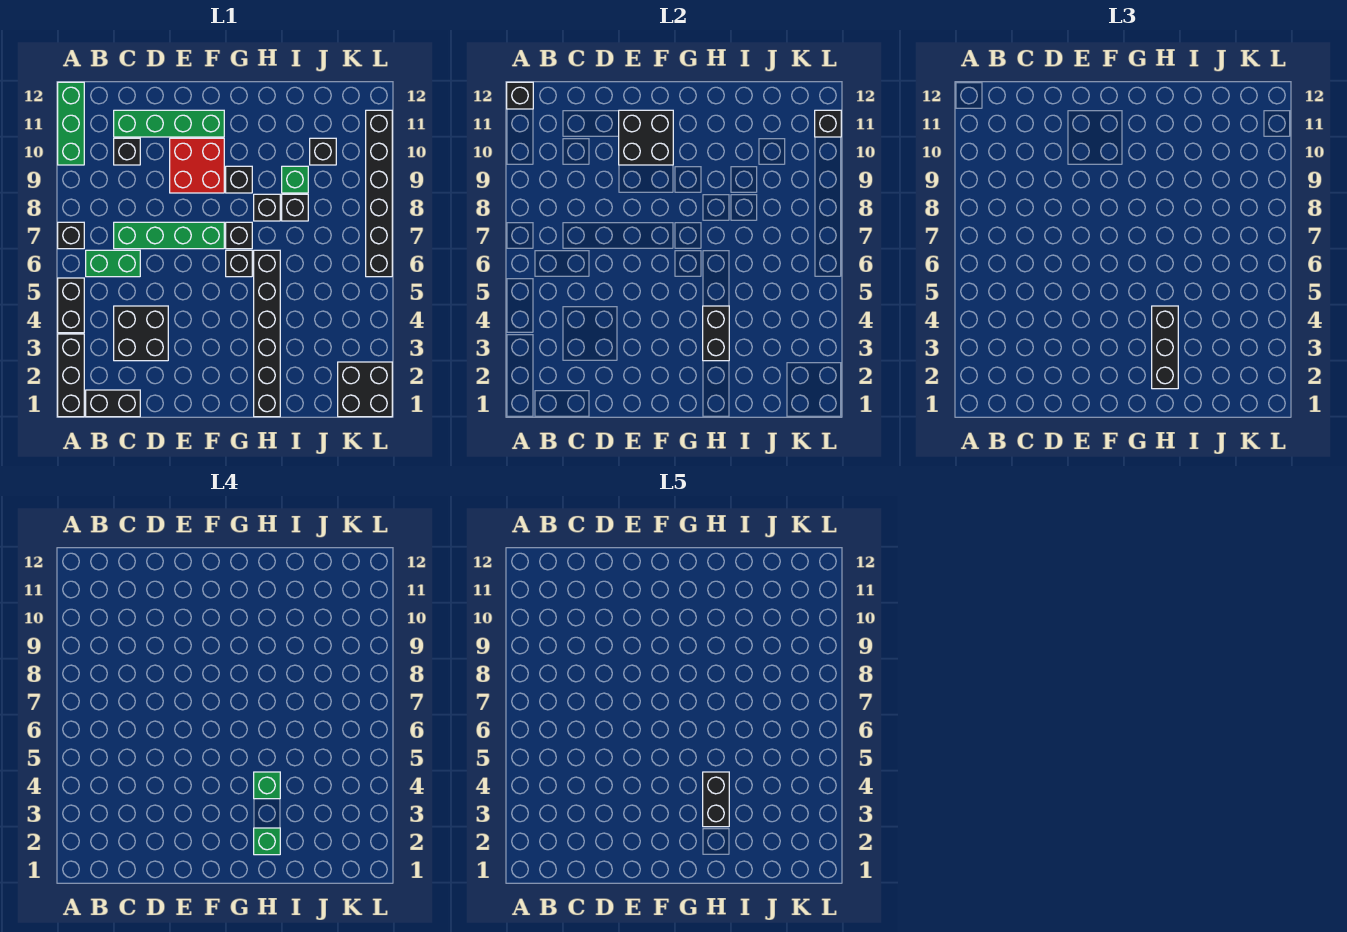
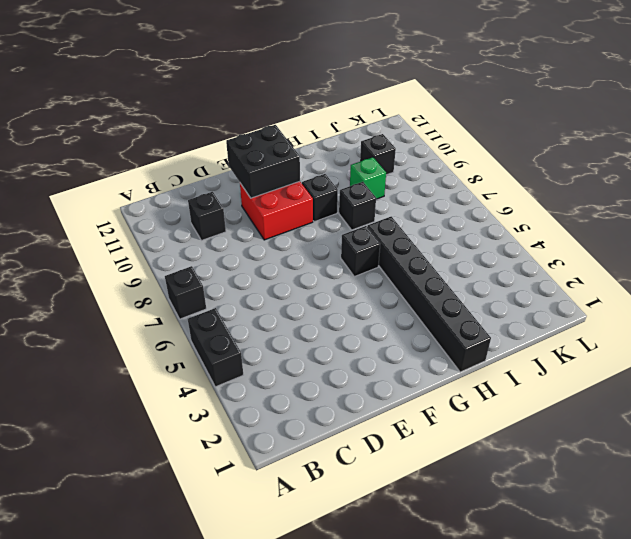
none -> black 1x3 brick [58,334,84,417]
none -> green 1x3 brick [58,82,84,165]
none -> black 1x2 brick [86,390,140,417]

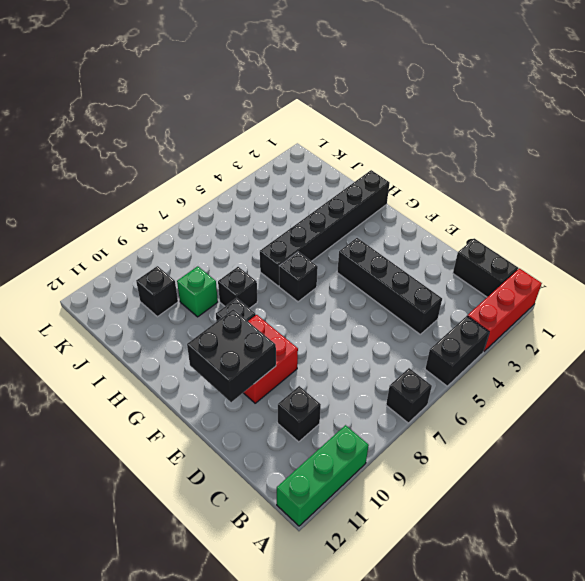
red 1x3 brick [467,269,542,351] -> black 1x3 brick [58,334,84,417]
black 1x4 brick [337,238,442,334] -> black 2x2 brick [114,306,168,361]
none -> green 1x2 brick [86,250,140,277]
none -> green 1x4 brick [114,222,224,249]
none -> green 1x4 brick [114,110,224,137]

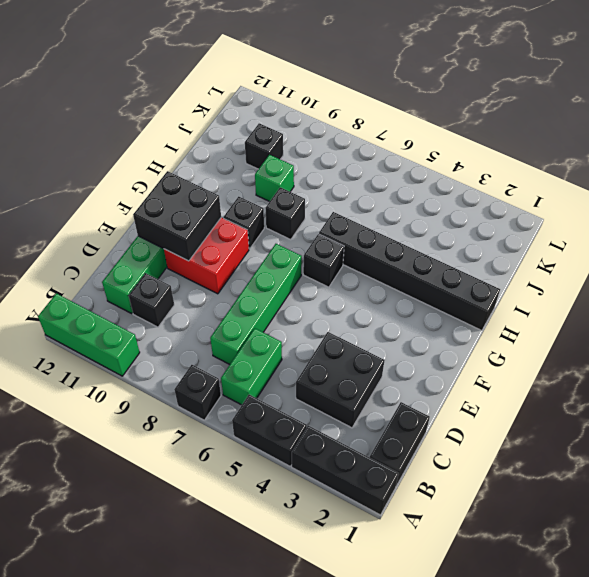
none -> black 1x1 brick [226,222,252,249]
none -> black 1x1 brick [282,194,308,221]
none -> black 2x2 brick [338,362,392,417]

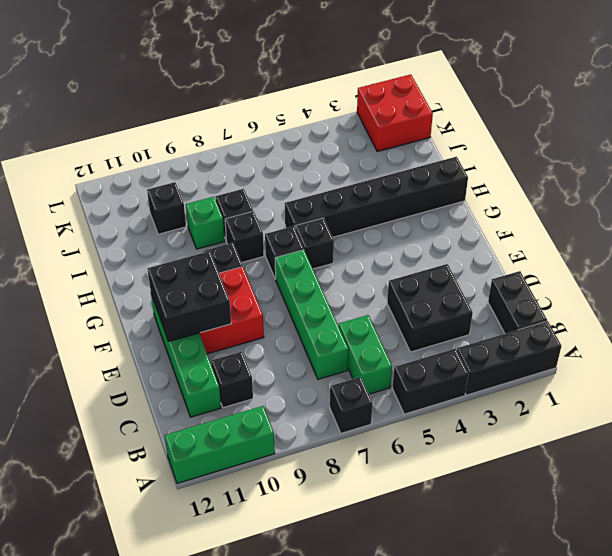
red 2x2 brick [357,74,433,151] -> black 2x2 brick [338,362,392,417]
none -> black 1x6 brick [366,110,392,277]
none -> black 1x1 brick [507,82,533,109]
none -> black 1x2 brick [703,306,729,361]

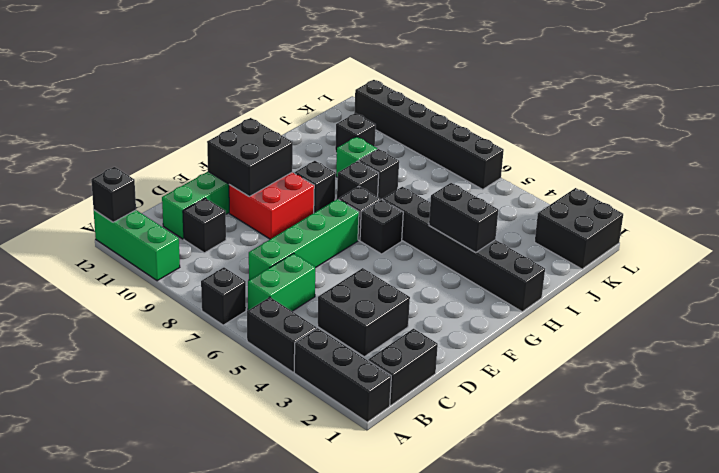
none -> black 1x1 brick [815,110,841,137]
none -> black 1x3 brick [1152,306,1178,389]
none -> green 1x1 brick [254,828,280,855]

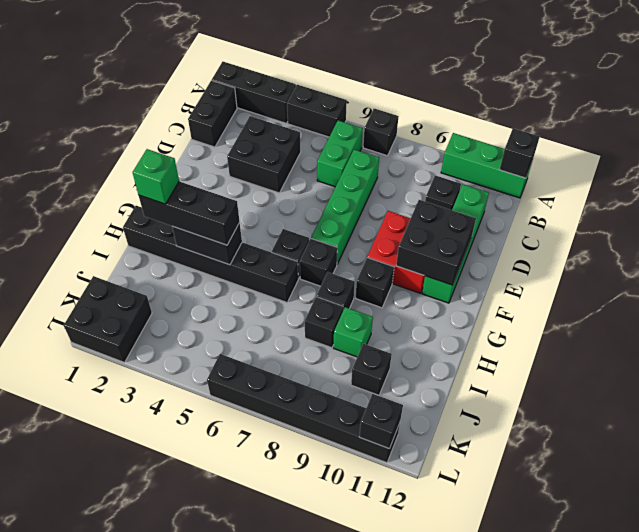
none -> green 1x1 brick [254,772,280,799]
none -> black 1x2 brick [703,772,729,827]

